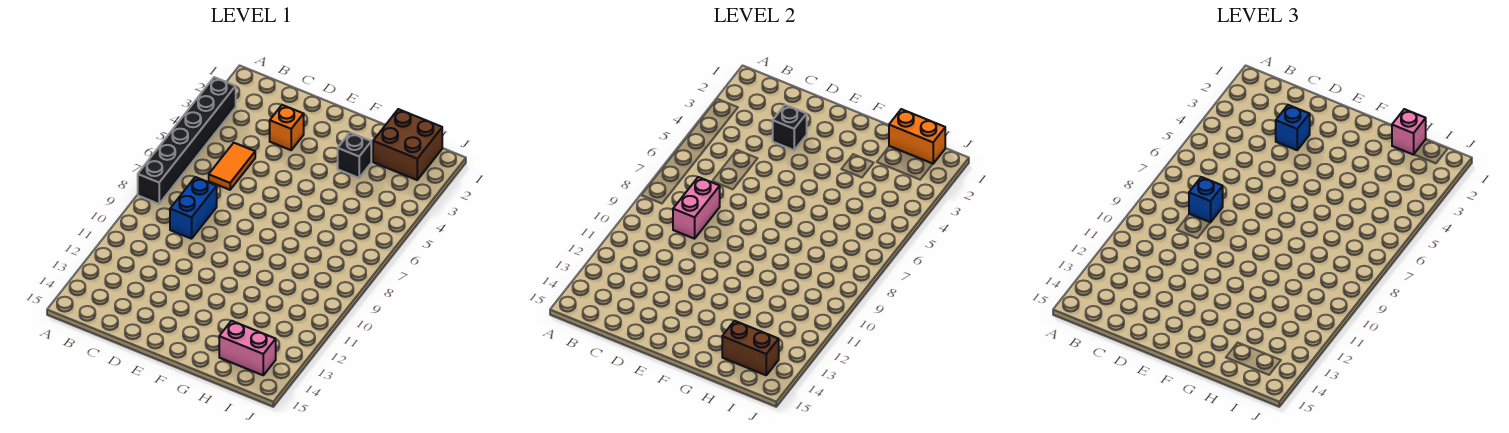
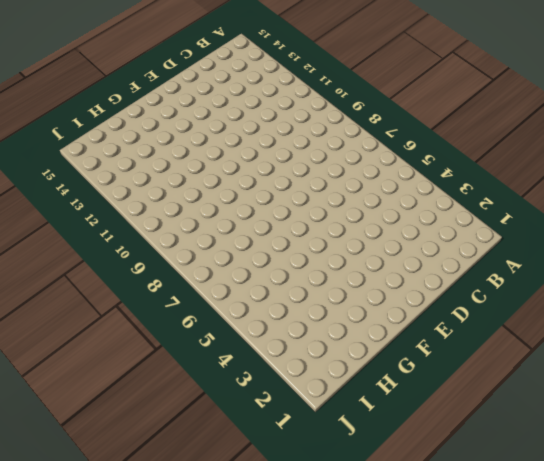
none -> black 1x6 brick [138,77,236,204]
none -> orange 1x2 tile [209,143,255,190]
none -> blue 1x2 brick [170,177,217,239]

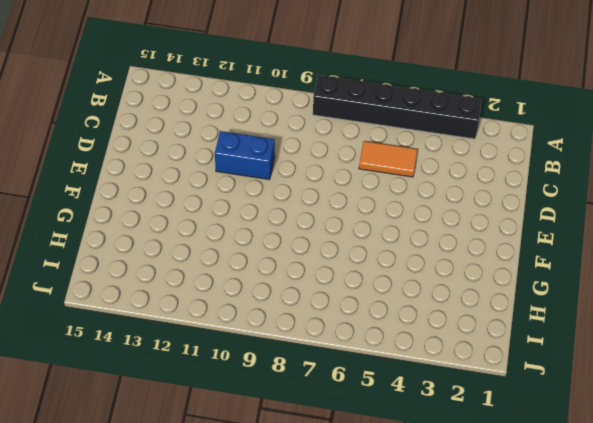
blue 1x2 brick [215,131,275,180] -> blue 1x2 brick moved to [170,177,217,239]
none -> orange 1x1 brick [270,105,304,150]
none -> black 1x1 brick [338,133,371,178]
none -> brown 2x2 brick [373,109,442,180]

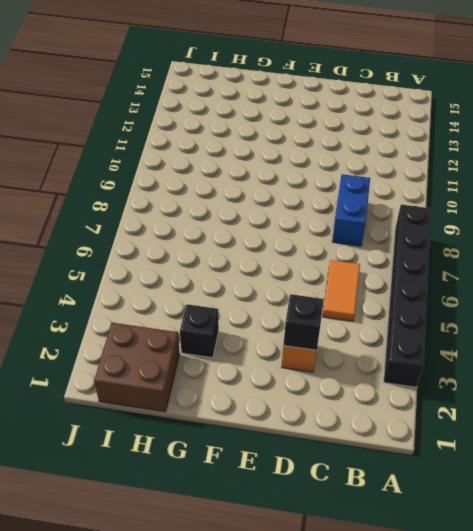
none -> pink 1x2 brick [219,321,276,375]
none -> pink 1x2 brick [673,177,720,239]
none -> orange 1x2 brick [889,109,945,164]

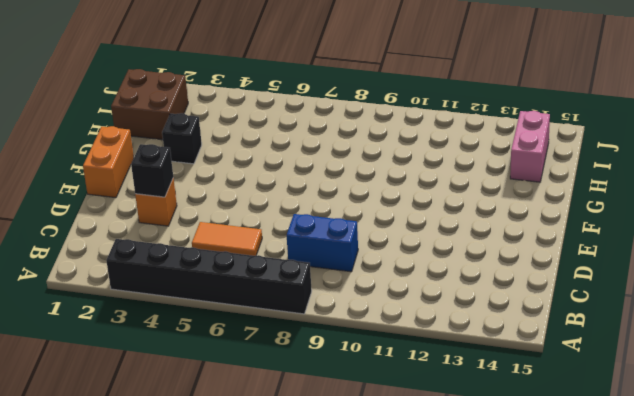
orange 1x2 brick [83,126,134,198] -> orange 1x2 brick moved to [889,109,945,164]
none -> pink 1x2 brick [673,177,720,239]
none -> brown 1x2 brick [722,321,779,375]
none -> blue 1x1 brick [1189,177,1223,222]

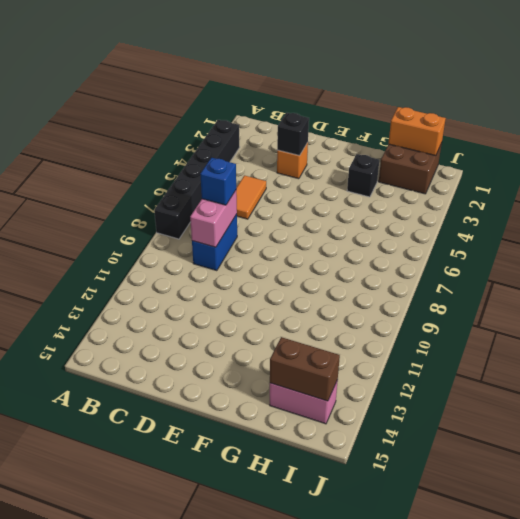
none -> blue 1x1 brick [1276,105,1310,150]
none -> pink 1x1 brick [1392,109,1426,155]

